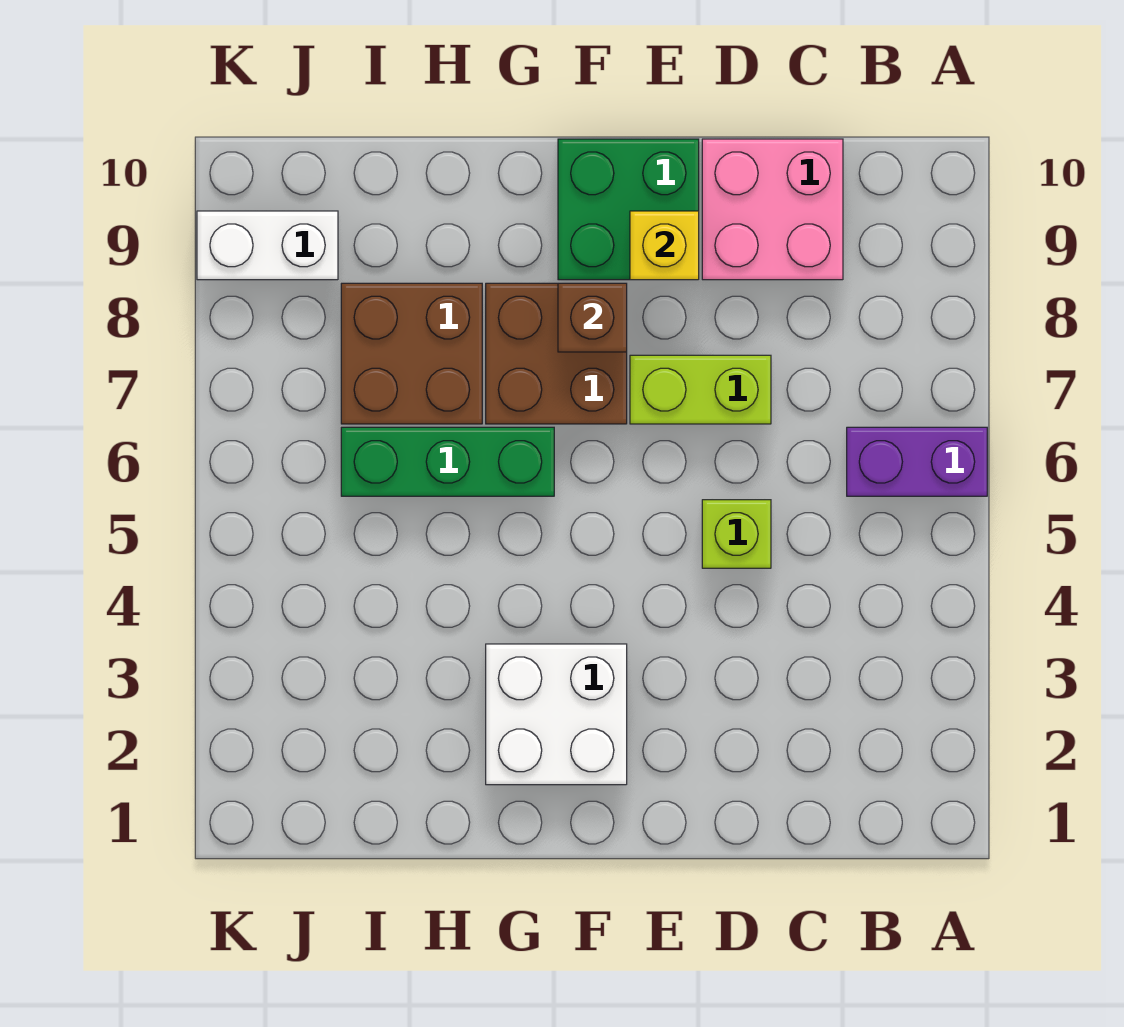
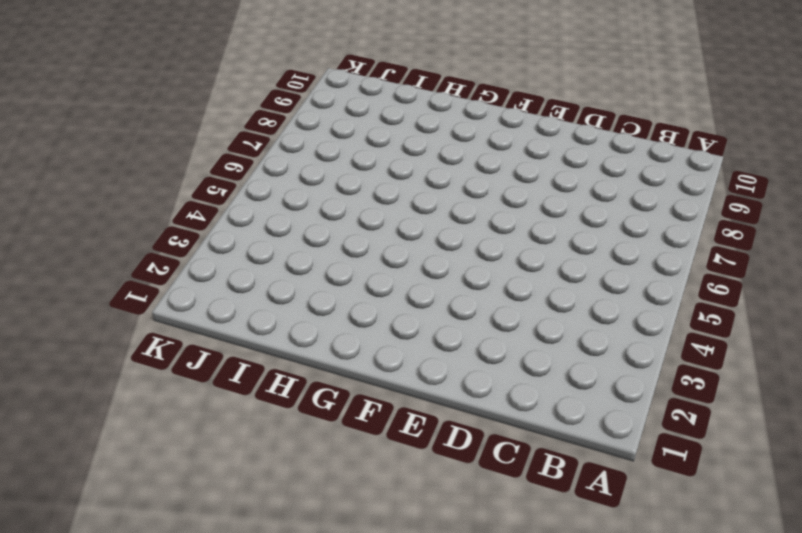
none -> purple 1x2 brick [847,427,987,496]
none -> pink 2x2 brick [702,139,843,280]
none -> lime 1x1 brick [702,500,771,568]

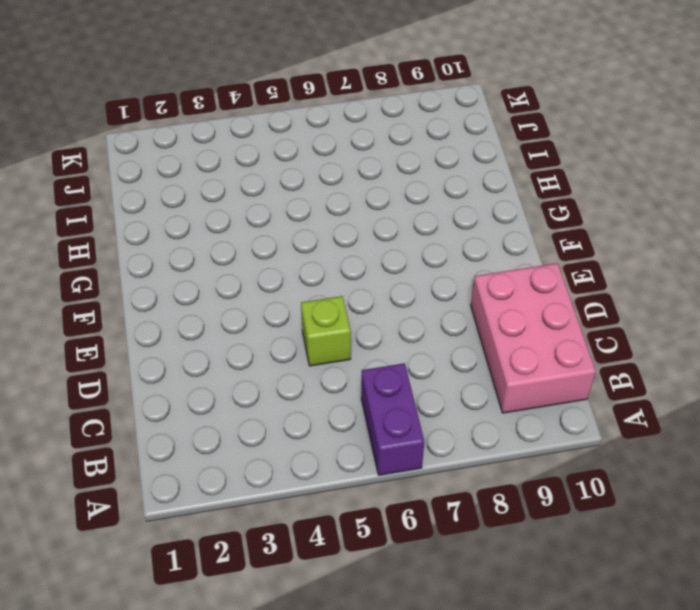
pink 2x3 brick [471,263,596,413] -> pink 2x2 brick [702,139,843,280]
none -> lime 1x2 brick [630,355,771,424]
none -> green 2x2 brick [558,139,699,280]
none -> white 2x2 brick [486,644,627,785]

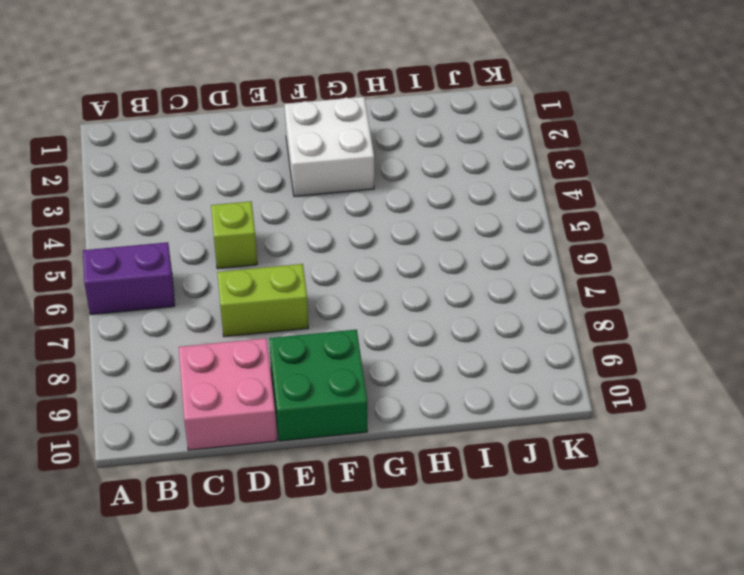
none -> brown 2x2 brick [486,283,627,424]
none -> green 1x3 brick [341,427,554,496]
none -> brown 2x2 brick [341,283,482,424]

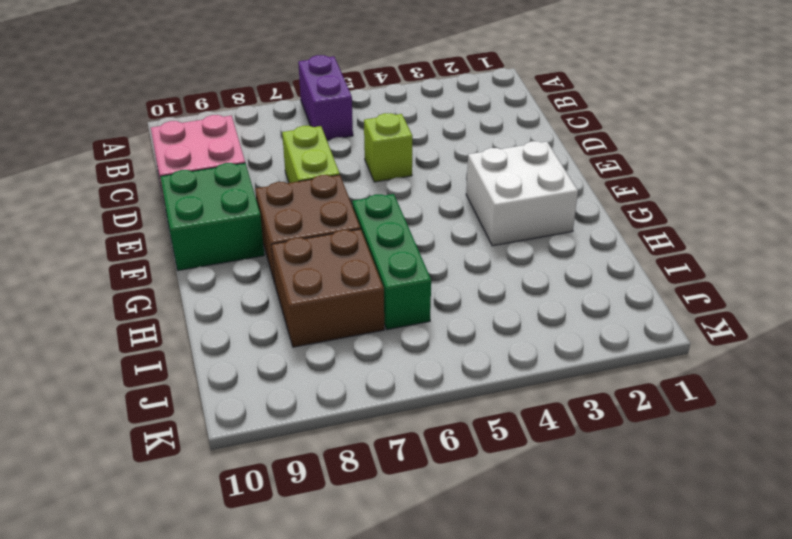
none -> white 1x2 brick [197,211,338,280]
none -> yellow 1x1 brick [630,211,699,280]
none -> brown 1x1 brick [558,283,627,352]

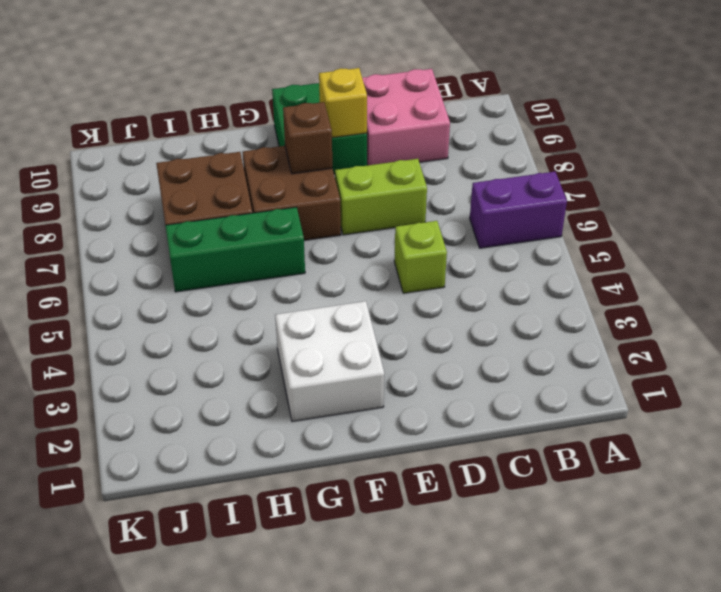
none -> white 1x2 brick [197,211,338,280]

